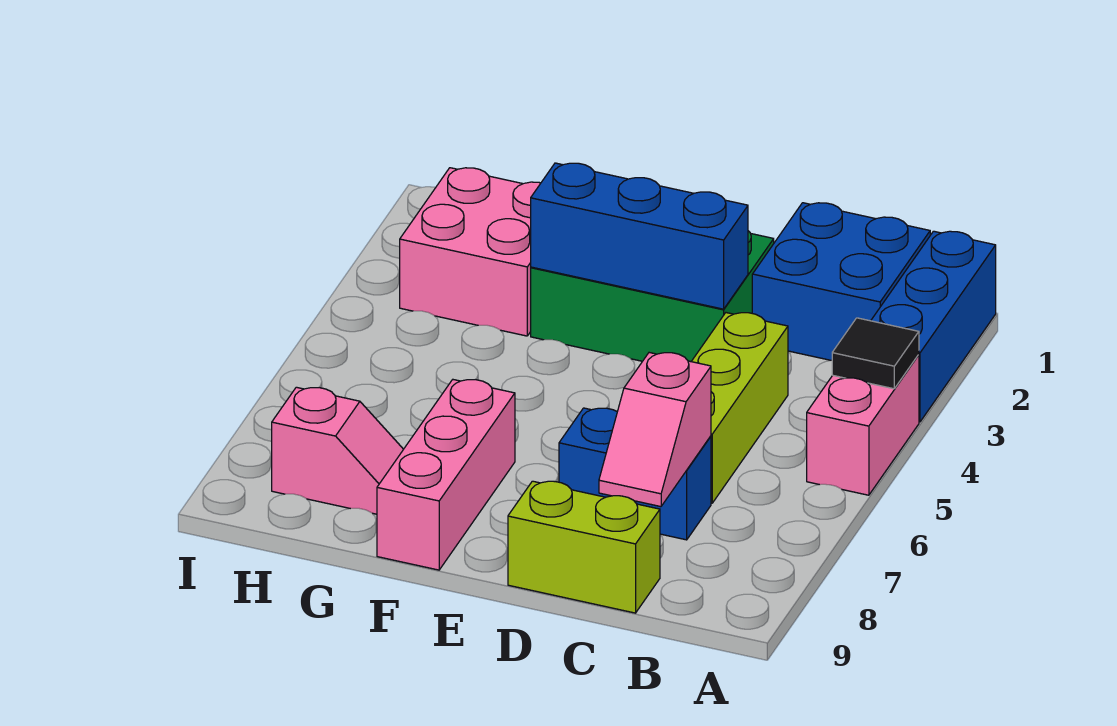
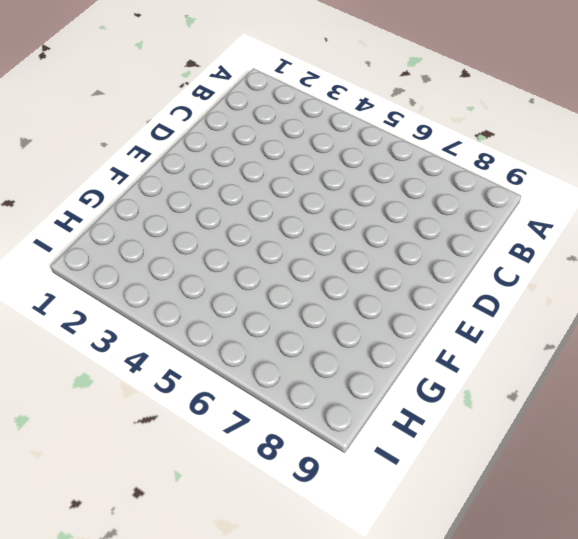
none -> blue 1x3 brick [871,231,996,422]
none -> pink 1x2 brick [807,355,919,495]
none -> blue 2x2 brick [752,203,930,360]

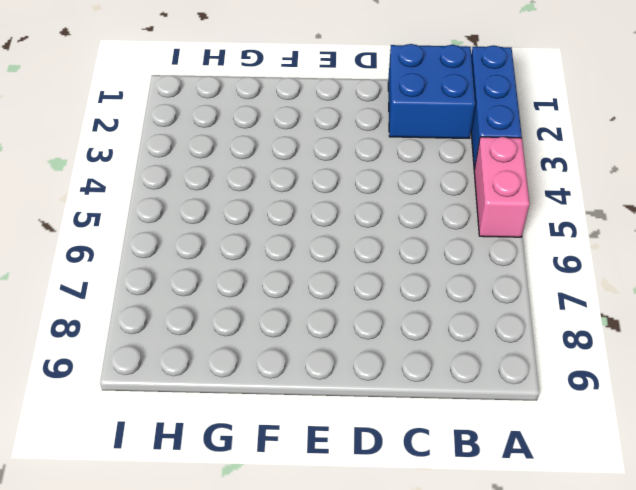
none -> lime 1x3 brick [691,313,788,503]
none -> blue 1x2 brick [559,408,711,540]
none -> lime 1x2 brick [508,481,660,613]

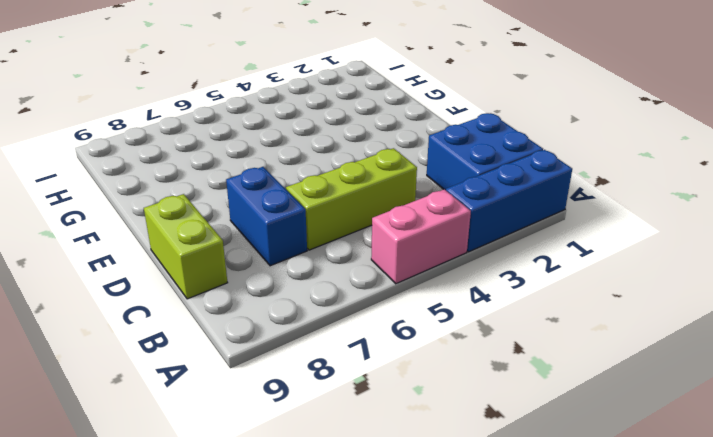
none -> green 2x3 brick [531,231,774,362]
none -> pink 1x3 brick [377,380,515,570]
none -> pink 2x2 brick [400,168,541,336]

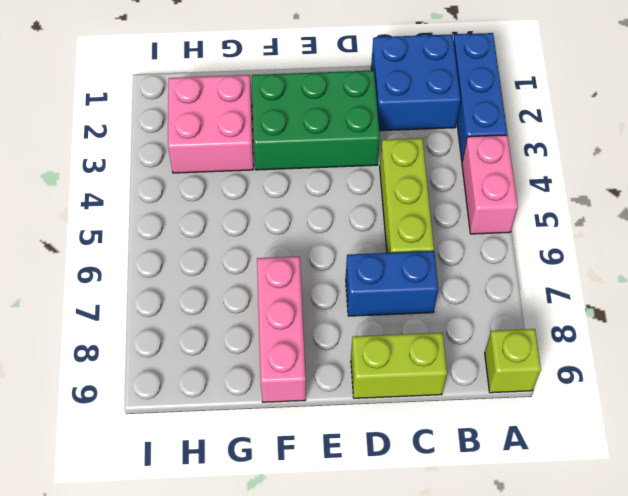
lime 1x1 brick [485,329,541,393] -> none
none -> pink 1x2 slope [272,387,403,514]
none -> black 1x1 tile [832,318,919,389]
none -> pink 1x2 slope [599,353,711,507]

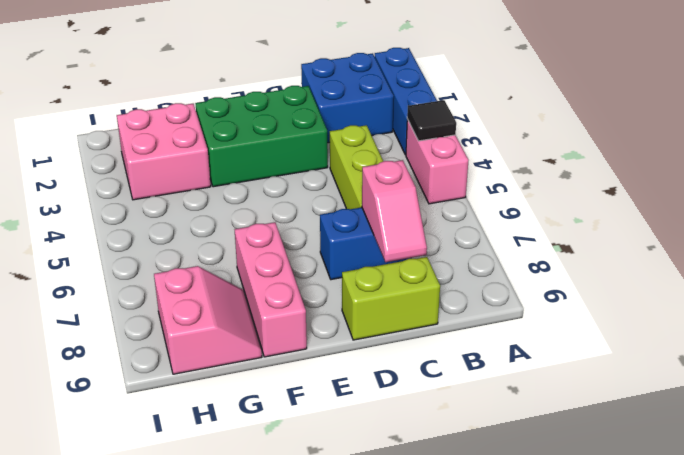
pink 2x2 slope [154,266,262,374] -> pink 1x2 slope [272,387,403,514]
none -> blue 1x3 brick [531,163,748,309]

